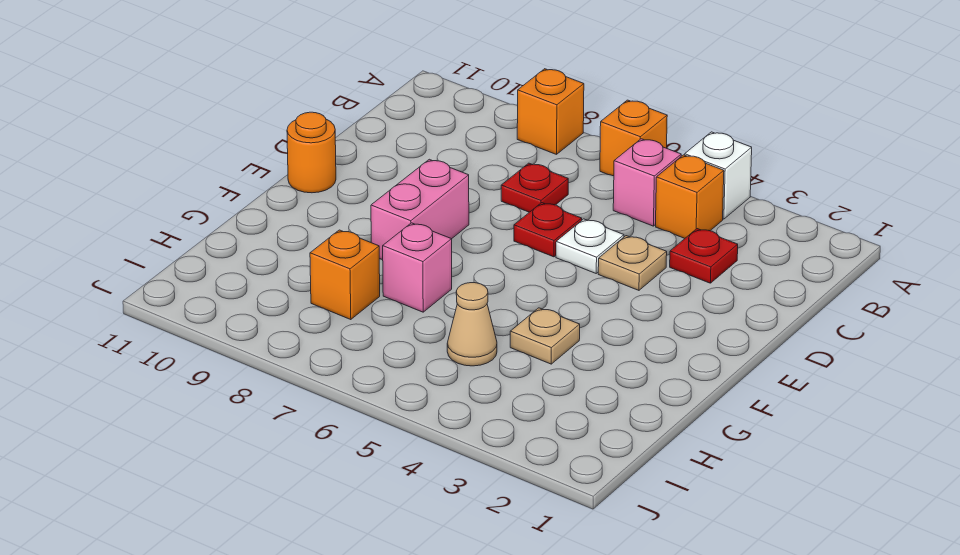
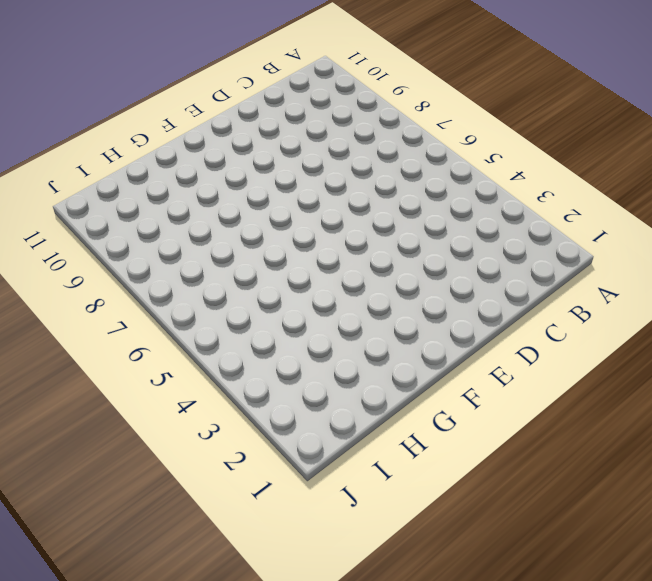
none -> white 1x1 brick [685,132,752,219]
none -> orange 1x1 brick [600,100,667,176]
none -> orange 1x1 brick [517,69,584,154]

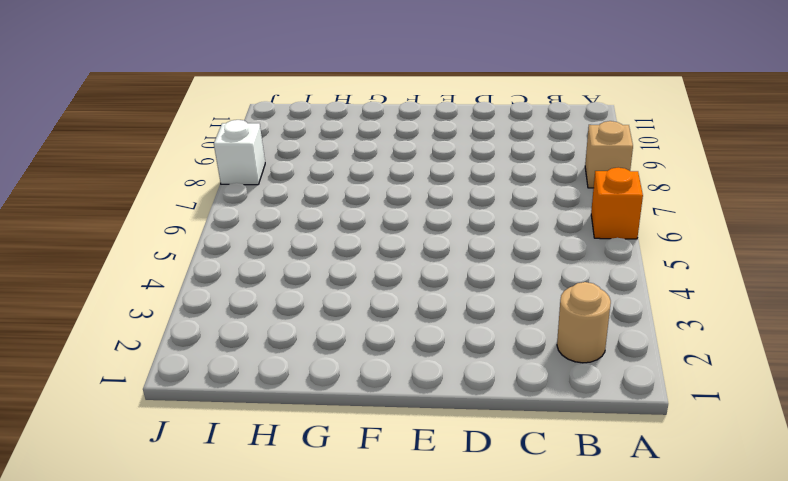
tan 1x1 brick [585,121,633,188] -> orange 1x1 brick [517,69,584,154]
tan 1x1 round brick [557,282,611,363] -> none
white 1x1 brick [214,120,265,185] -> white 1x1 brick moved to [685,132,752,219]
none -> orange 1x1 brick [656,155,724,238]
none -> pink 1x1 brick [613,139,681,226]
none -> red 1x1 plate [670,229,738,283]

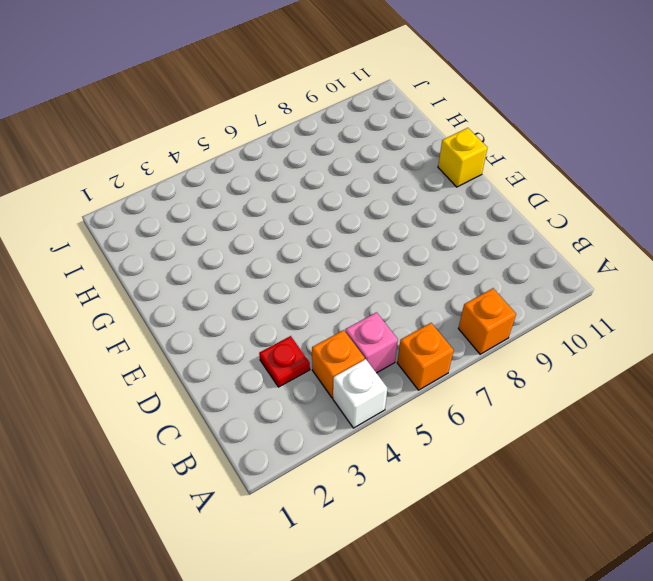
yellow 1x1 brick [438,128,487,187] -> none
none -> red 1x1 plate [501,163,568,212]
none -> tan 1x1 plate [598,236,667,290]
none -> white 1x1 plate [556,219,624,273]

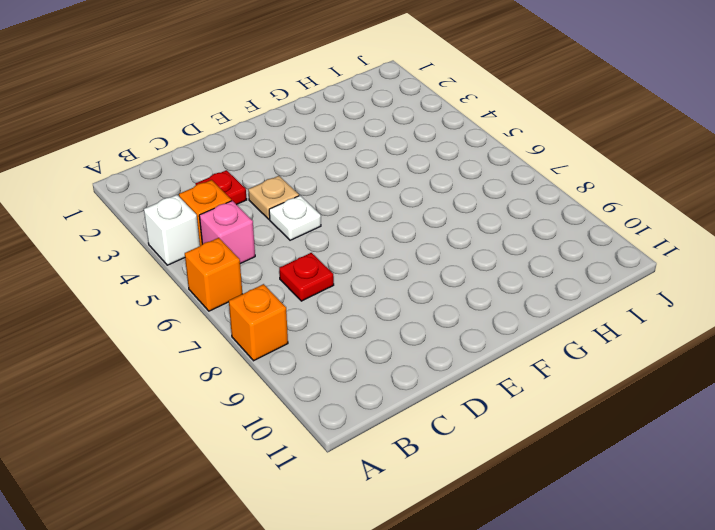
none -> red 1x1 plate [514,203,582,257]
none -> pink 1x2 brick [371,159,469,260]
none -> orange 1x1 round brick [287,112,336,193]

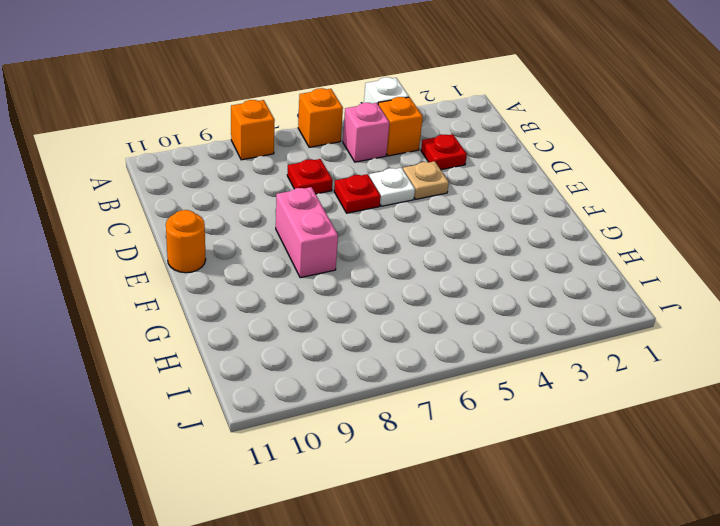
none -> tan 1x1 plate [510,308,580,364]
none -> pink 1x1 brick [383,223,452,312]
none -> tan 1x1 cone [447,283,497,366]

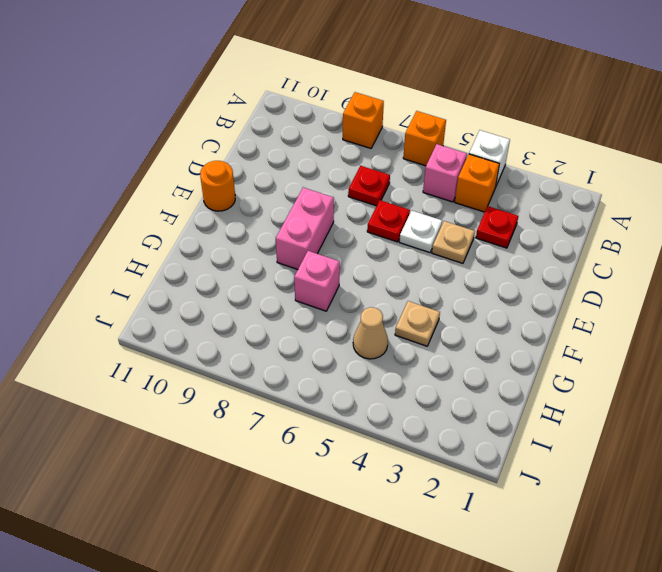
none -> orange 1x1 brick [310,230,380,320]

